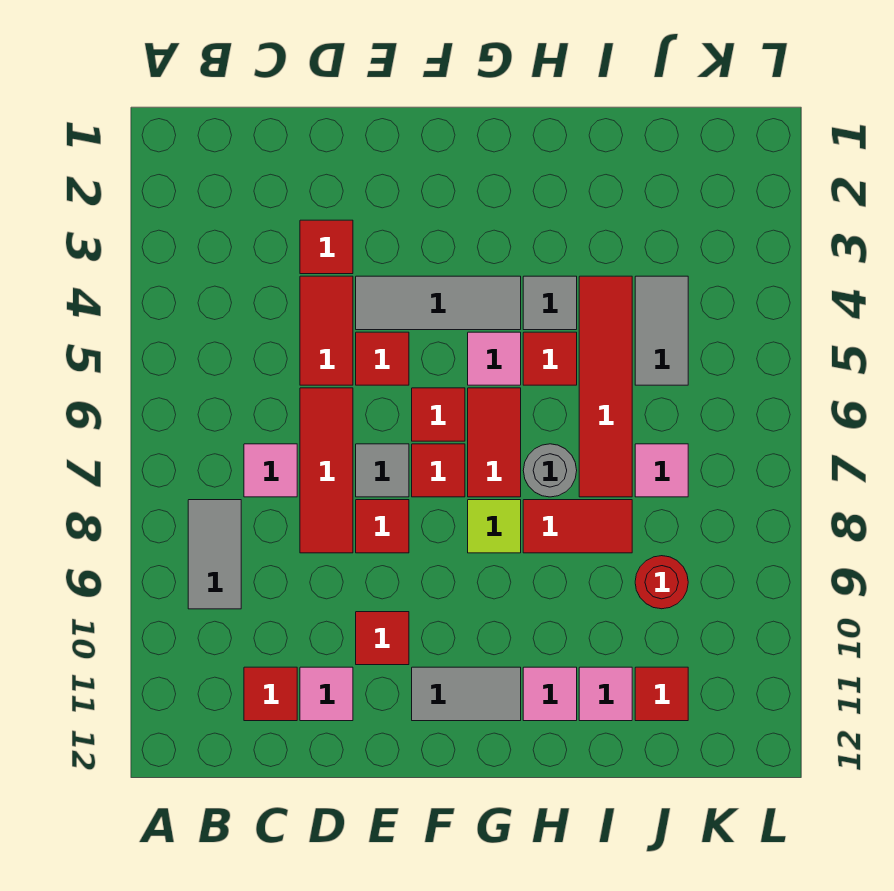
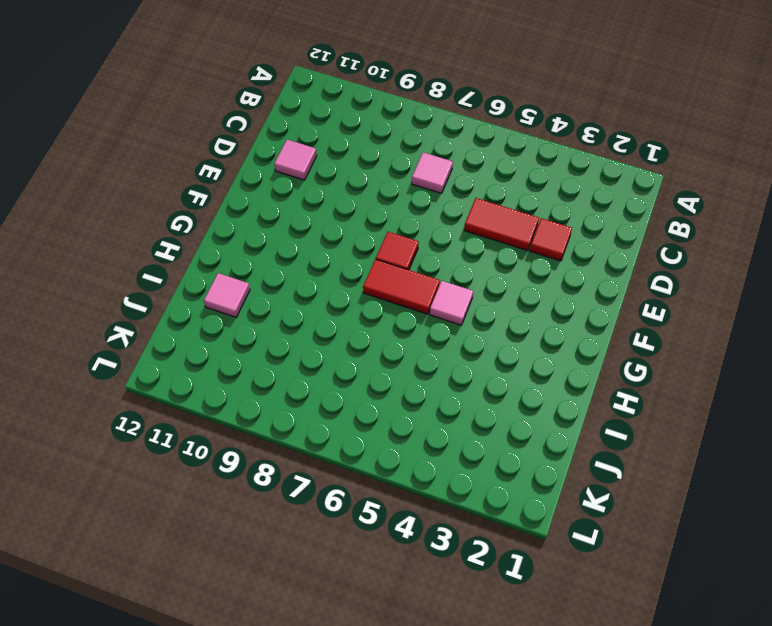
none -> grey 1x2 tile [188,500,241,609]
none -> red 1x1 tile [244,667,297,721]
none -> red 1x3 tile [300,388,353,553]

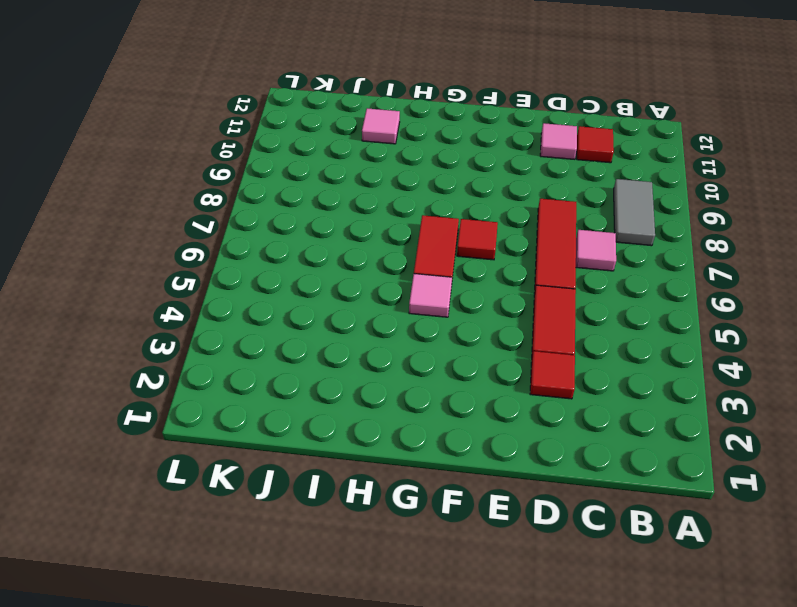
none -> grey 1x3 tile [356,276,521,330]
none -> red 1x1 tile [356,332,409,385]
none -> grey 1x1 tile [356,444,409,497]

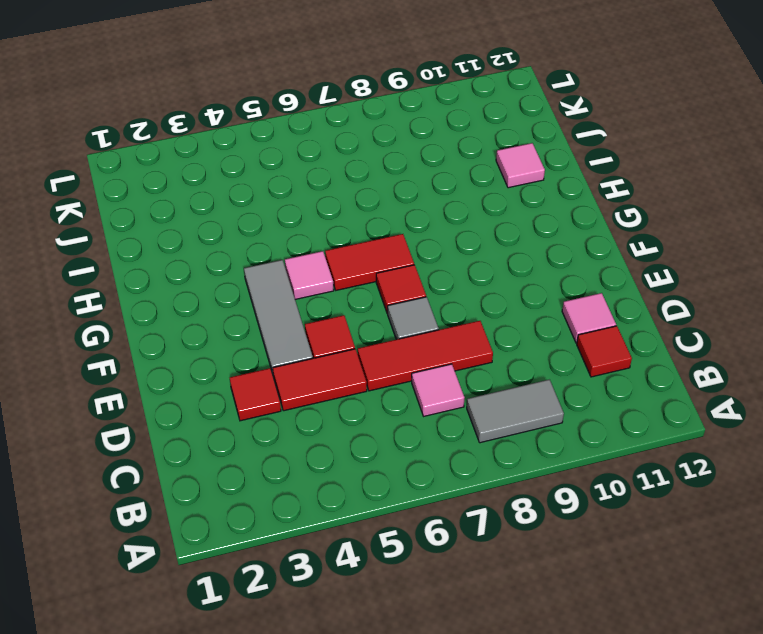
none -> red 1x1 tile [356,500,409,553]
none -> red 1x1 tile [356,612,409,665]
none -> red 1x1 tile [412,388,465,441]

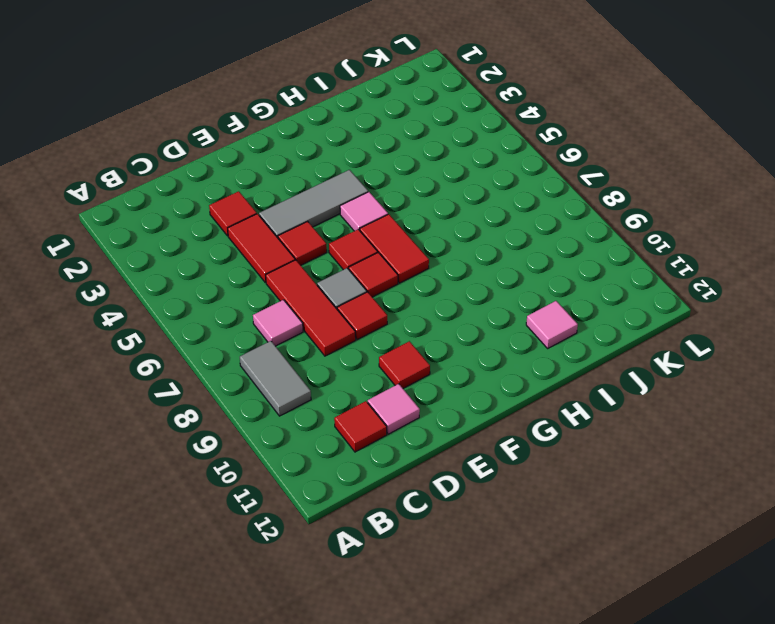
none -> grey 1x2 tile [412,667,521,721]
none -> lime 1x1 tile [468,500,521,553]
none -> grey 1x1 tile [523,276,577,330]

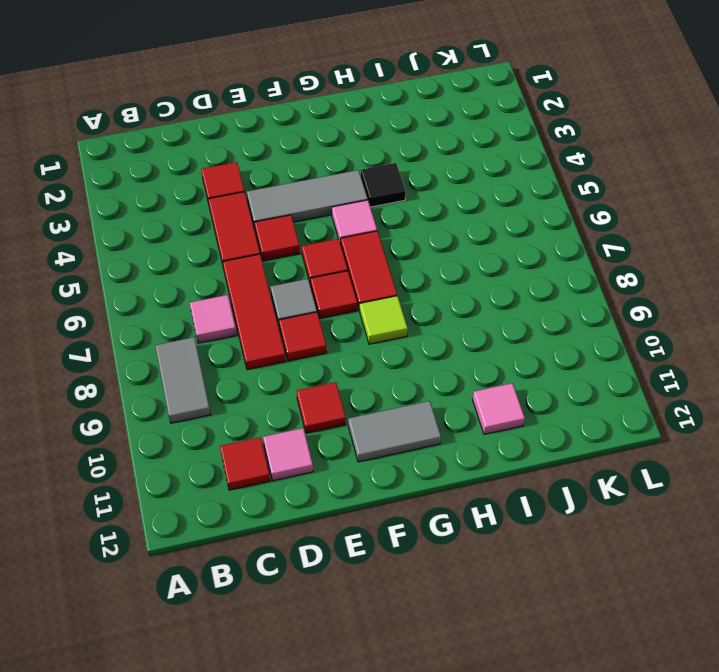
black 1x1 tile [361,163,406,207] -> grey 1x1 tile [523,276,577,330]
none -> red 1x1 tile [523,332,577,385]
none -> grey 1x1 round brick [523,444,577,497]
none -> red 1x2 tile [523,500,632,553]

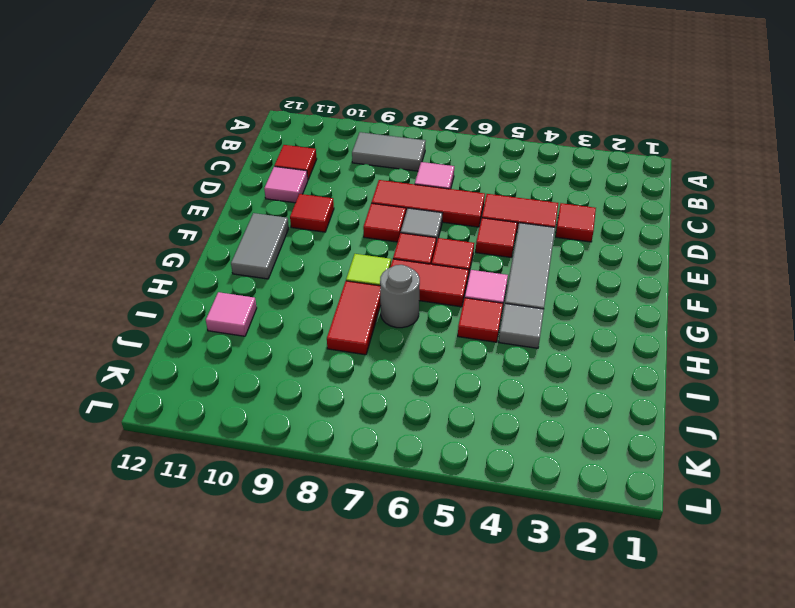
none -> pink 1x1 tile [523,667,577,721]
none -> red 1x4 tile [579,276,632,497]
none -> grey 1x2 tile [635,276,688,385]

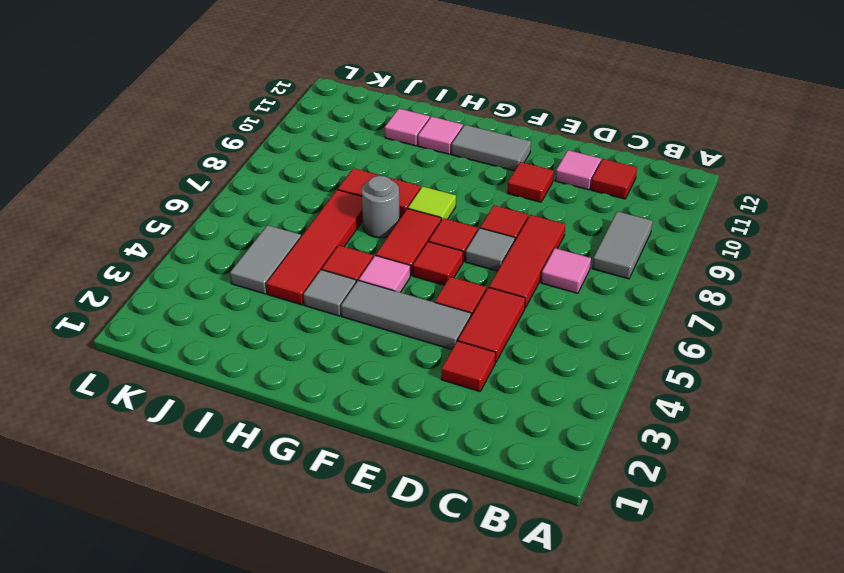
none -> pink 1x1 tile [635,444,688,497]
none -> red 1x1 round brick [635,556,688,609]
none -> red 1x1 tile [635,667,688,721]

